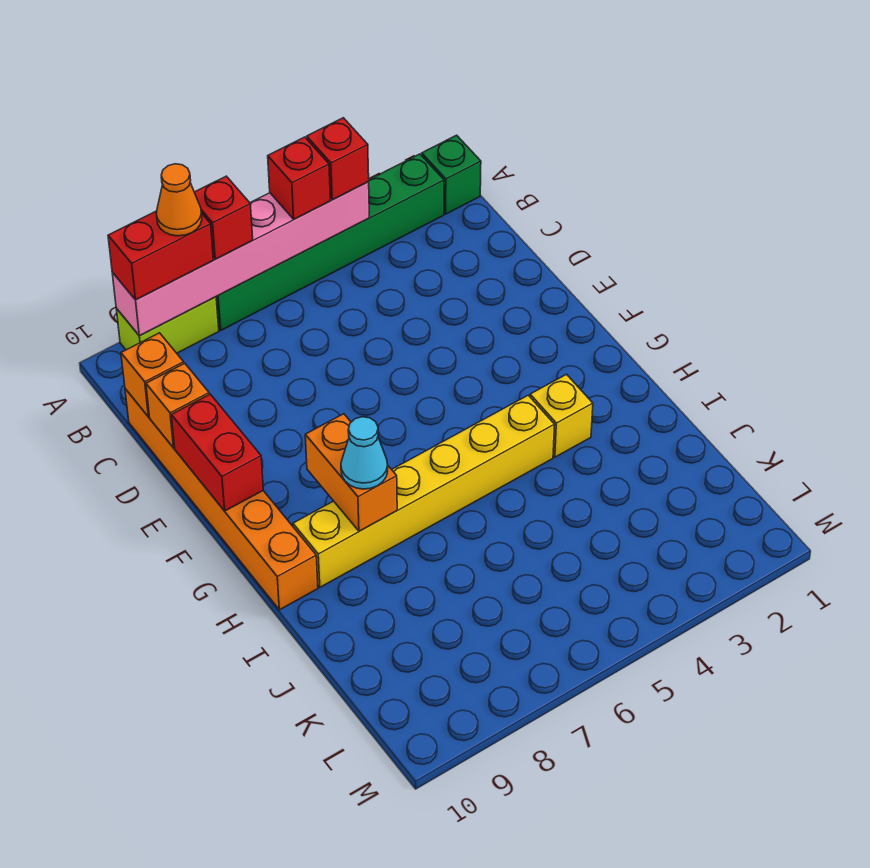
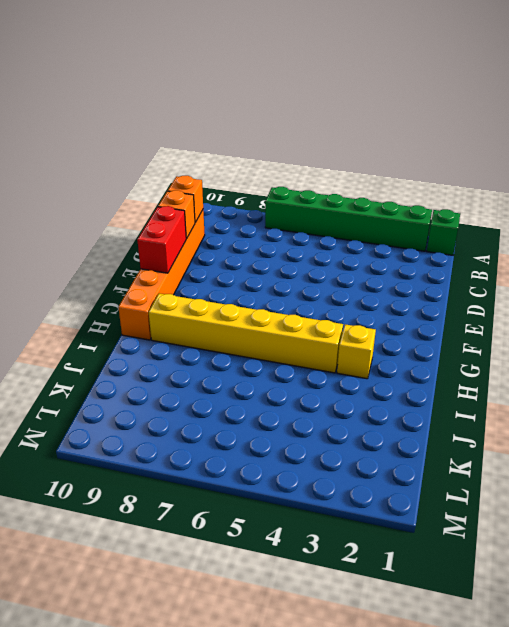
none -> lime 1x2 brick [116,297,219,353]
none -> pink 1x6 brick [112,182,369,336]
none -> orange 1x2 brick [305,414,397,531]

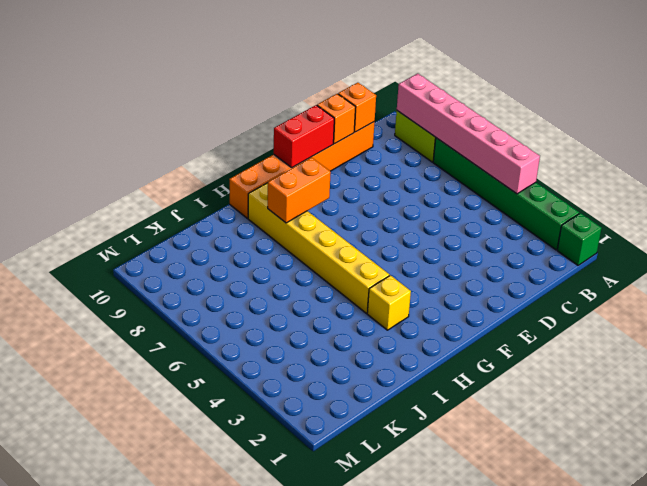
none -> red 1x1 brick [307,118,369,200]
none -> red 1x1 brick [268,137,330,219]
none -> red 1x1 brick [194,176,253,259]

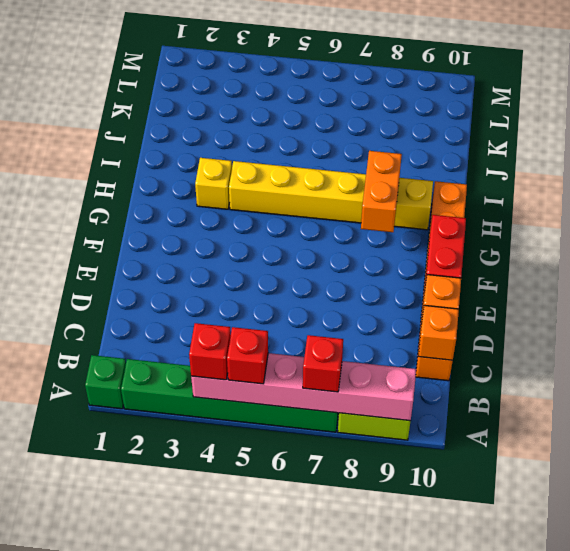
none -> red 1x2 brick [108,211,213,300]
none -> cyan 1x1 cone [341,417,388,489]
none -> orange 1x1 cone [156,164,202,236]

